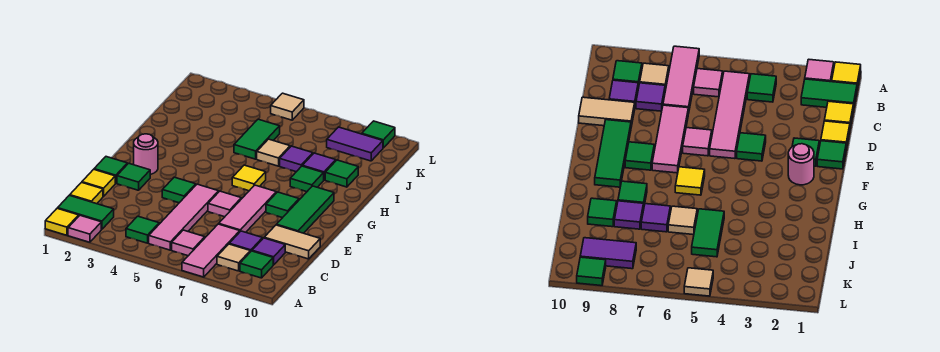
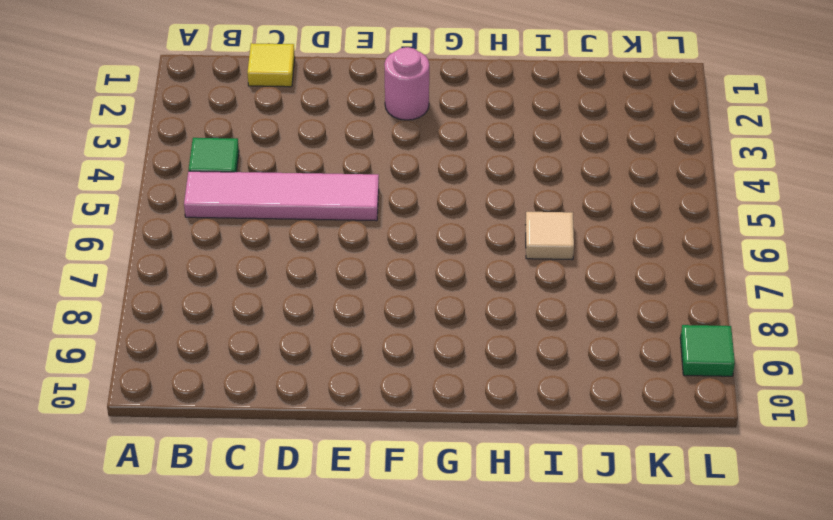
none -> yellow 1x1 tile [45,208,79,235]
none -> pink 1x1 tile [68,215,101,242]
none -> pink 1x3 tile [182,224,240,277]
none -> green 1x2 tile [58,195,114,229]

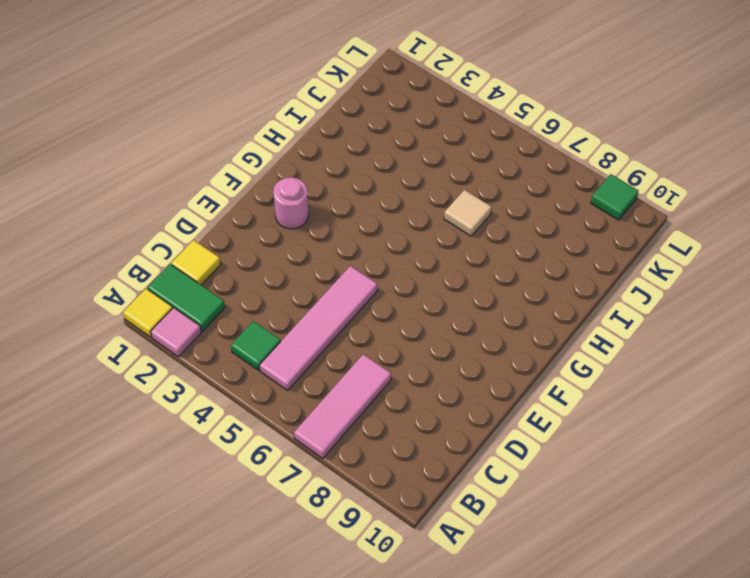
none -> pink 1x1 tile [172,230,205,256]
none -> tan 1x1 tile [217,244,250,271]
none -> green 1x1 tile [240,251,273,278]
none -> purple 1x1 tile [229,231,263,252]

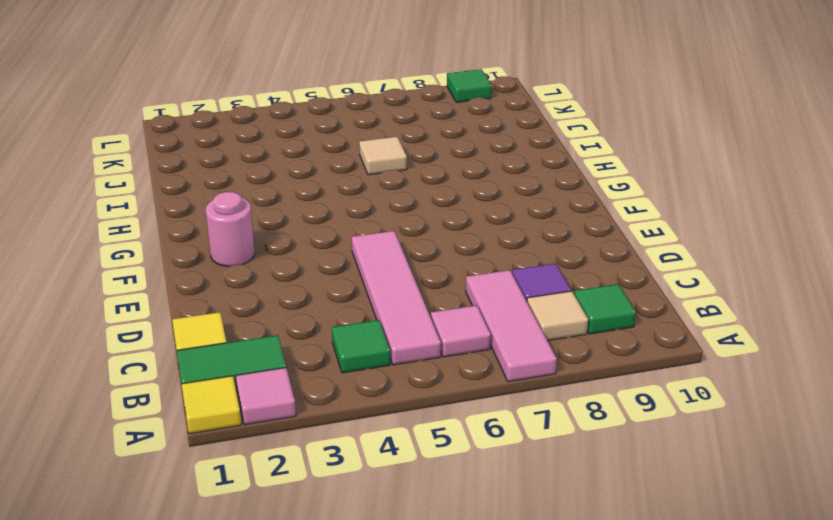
none -> purple 1x1 tile [252,238,285,265]
none -> yellow 1x1 tile [82,169,115,196]
none -> pink 1x3 tile [219,185,276,232]
none -> tan 1x2 tile [264,225,320,259]

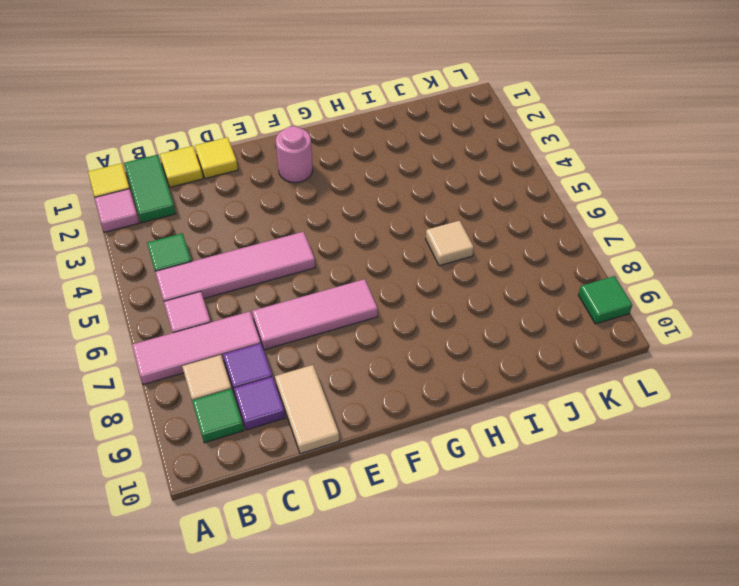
none -> green 1x1 tile [94,157,127,183]
none -> green 1x1 tile [117,163,150,190]
none -> green 1x1 tile [162,177,196,203]
none -> pink 1x1 tile [208,191,241,217]

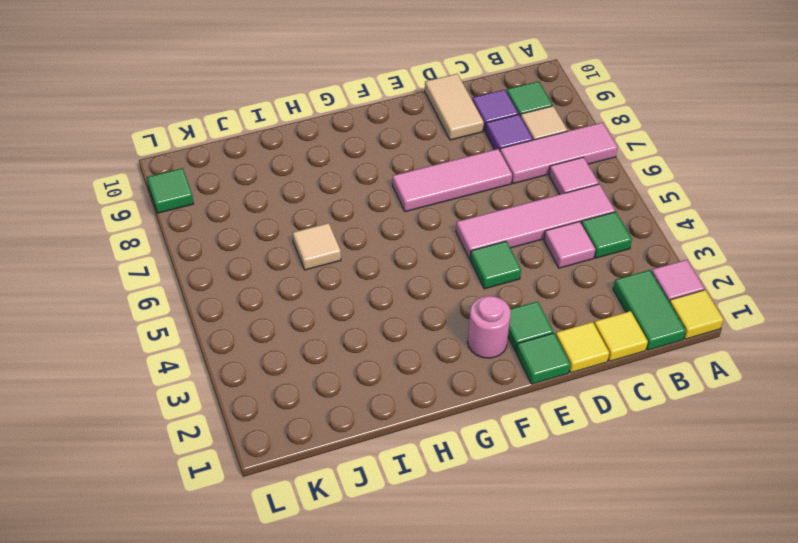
pink 1x1 tile [544,222,595,268] -> pink 1x1 tile moved to [208,191,241,217]
none -> green 1x3 tile [276,186,334,233]
none -> green 1x1 tile [266,192,299,218]
none -> yellow 1x1 tile [232,165,266,191]
none -> green 1x1 tile [290,166,324,192]

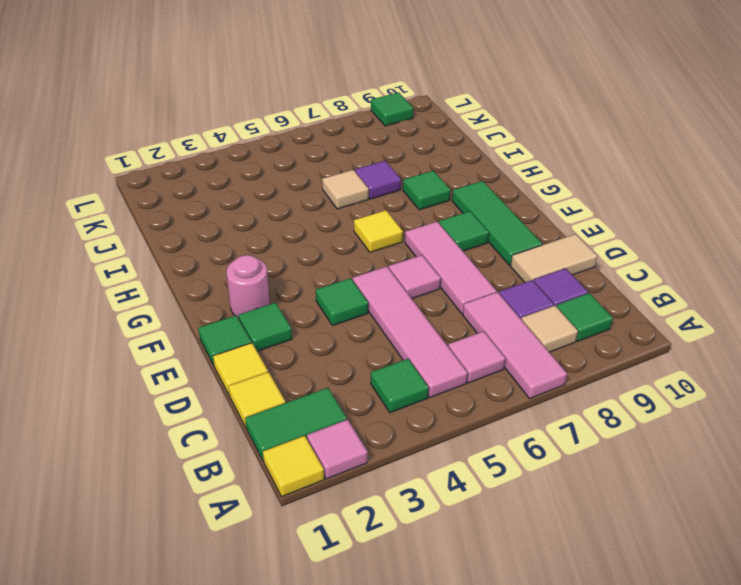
none -> green 1x2 tile [234,119,280,159]
none -> purple 1x1 tile [303,153,336,180]
none -> green 1x1 tile [325,160,358,187]
none -> purple 1x2 tile [327,127,383,161]

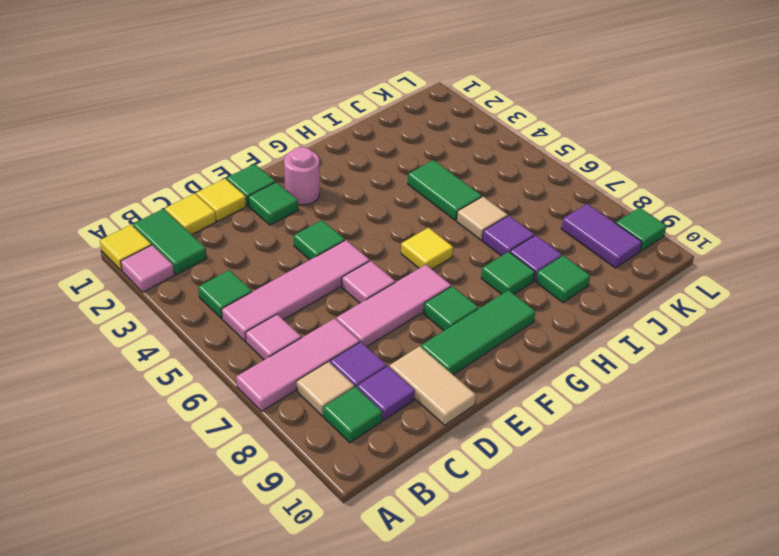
green 1x2 tile [408,160,482,221] -> green 1x2 tile turned to [234,119,280,159]
none -> tan 1x1 tile [271,93,304,120]

